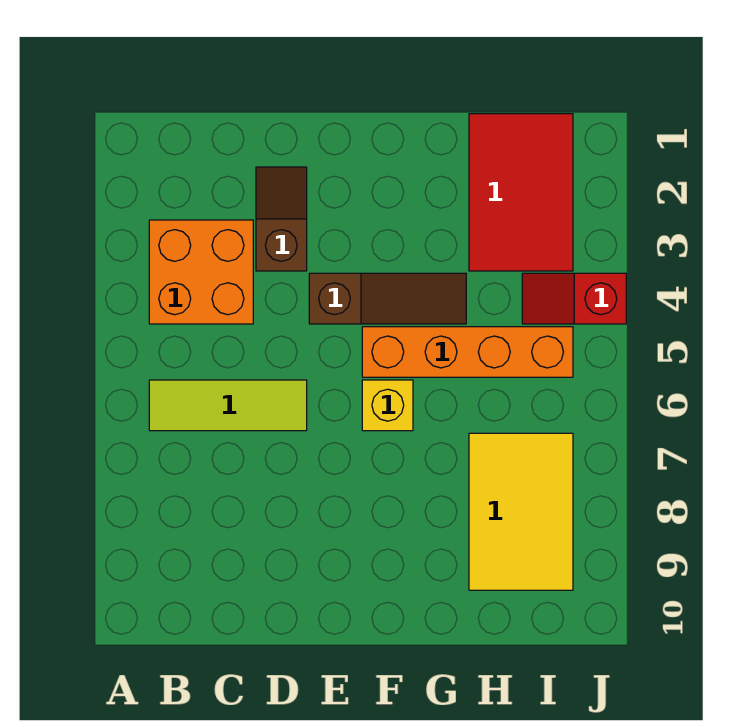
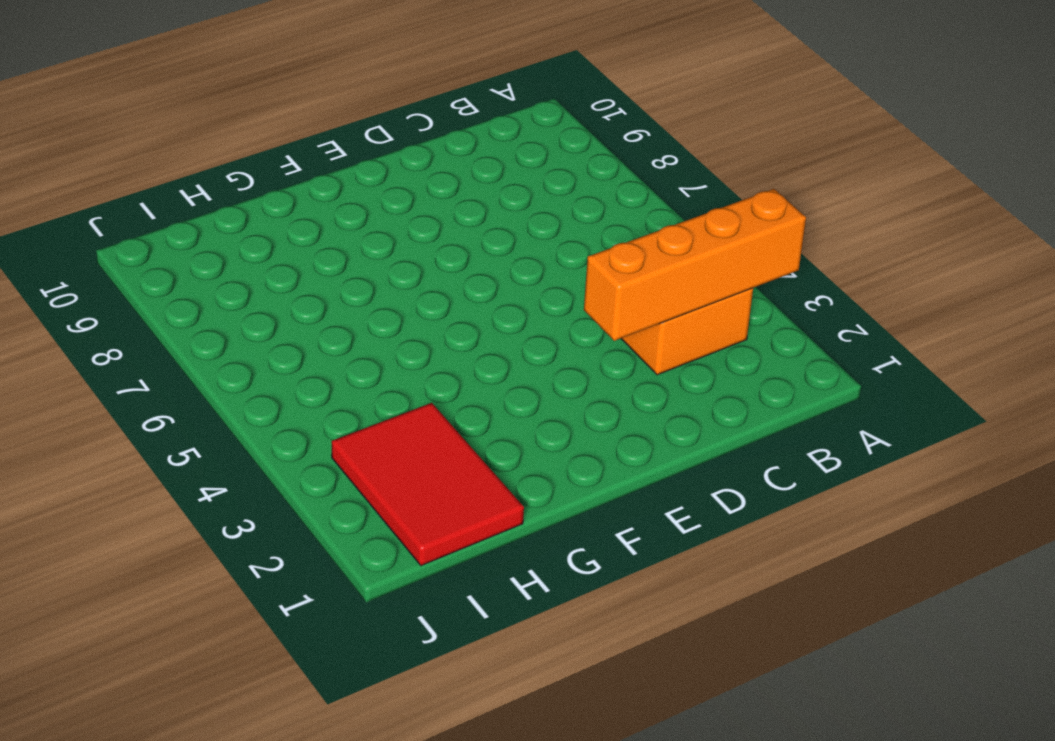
orange 1x4 brick [584,189,806,341] -> orange 1x4 brick moved to [362,327,573,377]
none -> lime 1x3 tile [149,380,307,431]
none -> brown 1x2 slope [256,167,307,271]

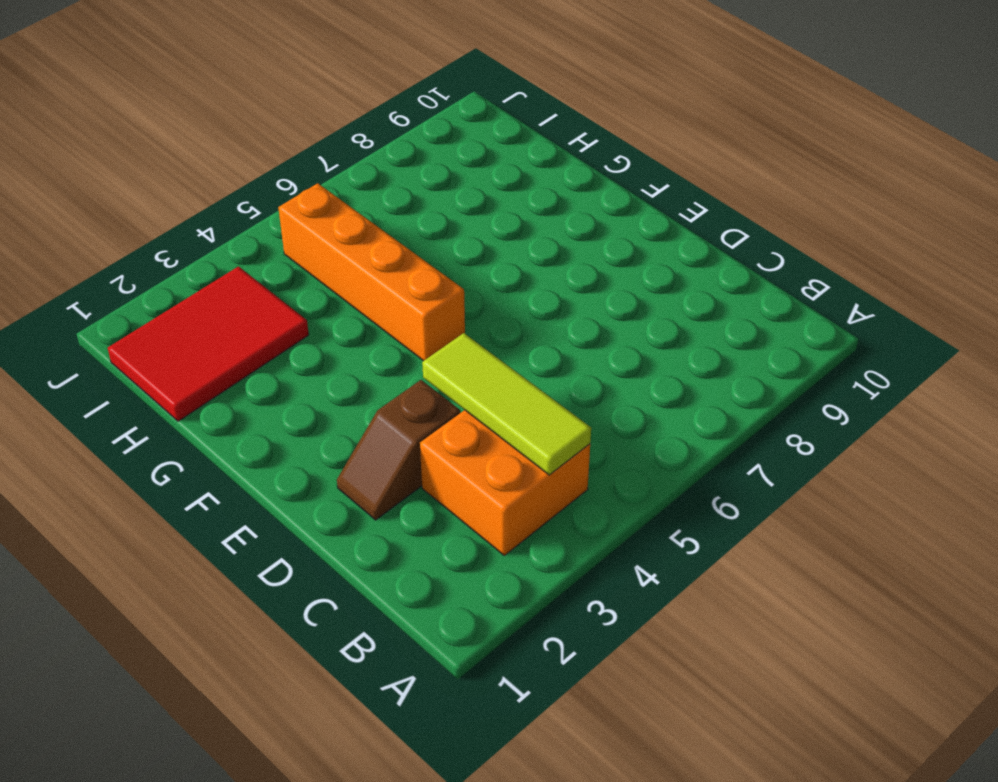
lime 1x3 tile [422,333,591,475] -> lime 1x3 tile moved to [149,380,307,431]
none -> brown 1x3 slope [309,273,466,324]
none -> yellow 1x1 brick [362,380,413,431]

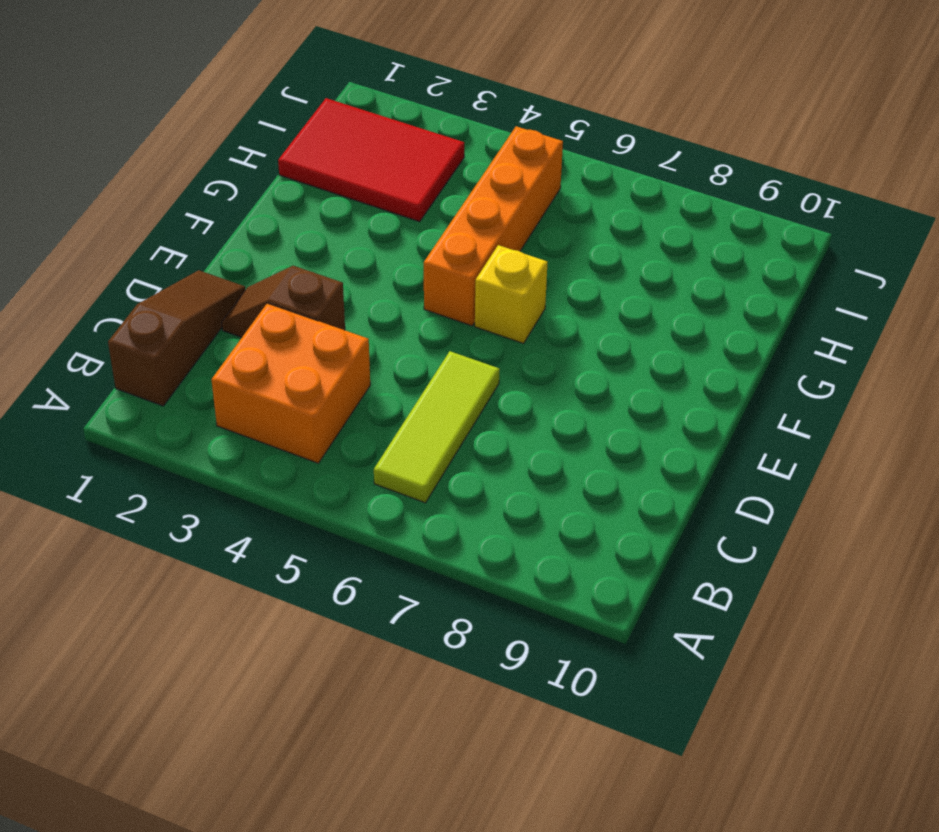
brown 1x3 slope [108,270,245,406] -> brown 1x3 slope moved to [309,273,466,324]
none -> yellow 2x3 tile [469,433,573,590]
none -> red 1x2 slope [522,273,626,324]

